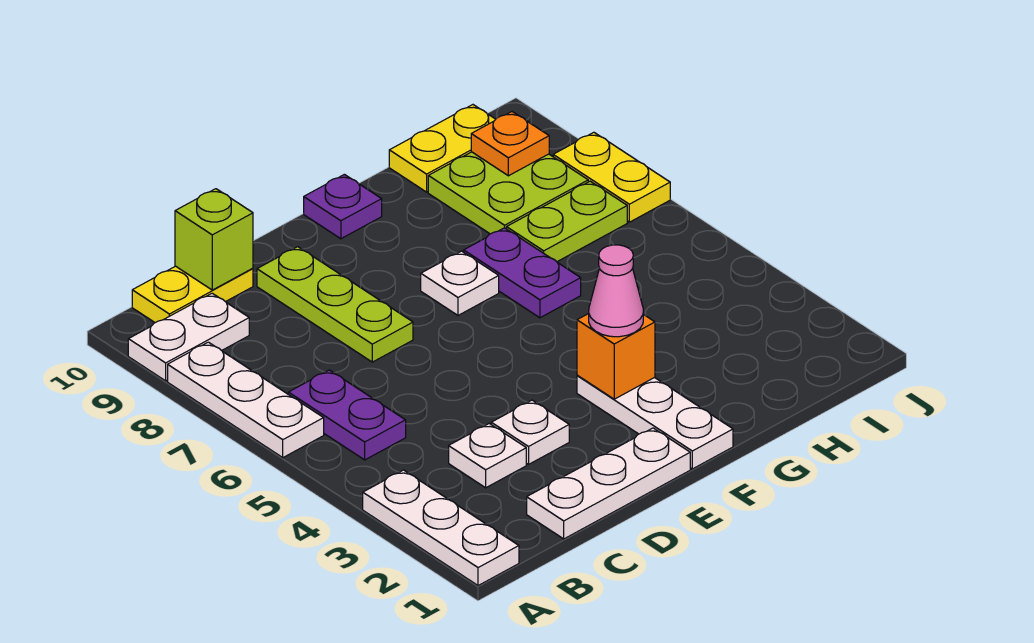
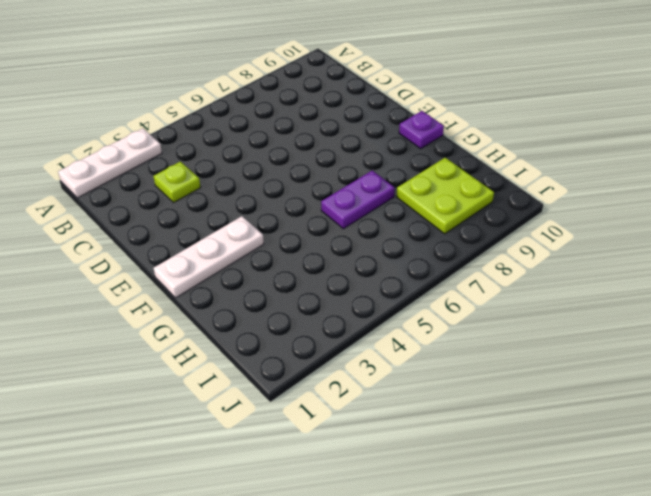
lime 1x1 plate [153,162,201,202] -> white 1x1 plate [449,424,526,488]
none -> white 1x3 plate [168,342,324,458]
none -> white 1x2 plate [128,293,249,381]
none -> purple 1x2 plate [288,370,406,460]

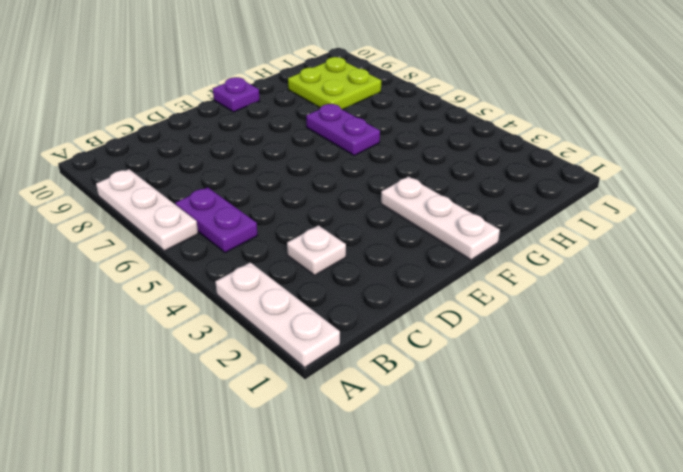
none -> white 1x2 plate [128,293,249,381]
none -> yellow 1x2 plate [132,266,253,323]
none -> white 1x3 plate [527,428,690,539]

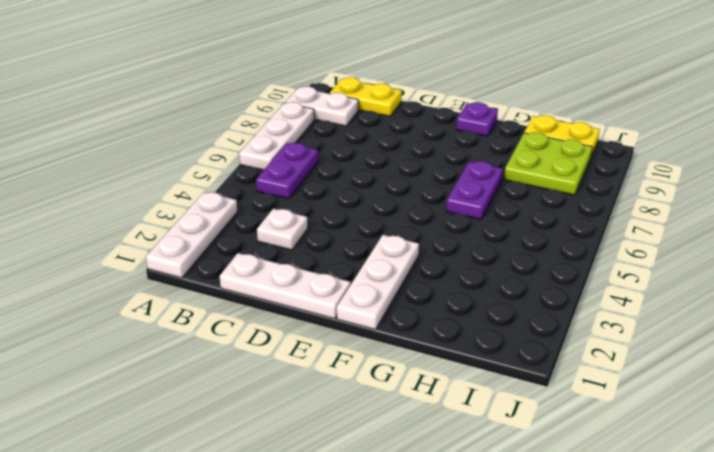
none -> white 1x1 plate [491,400,569,464]
none -> lime 1x3 plate [257,247,413,362]
none -> white 1x1 plate [421,251,499,315]

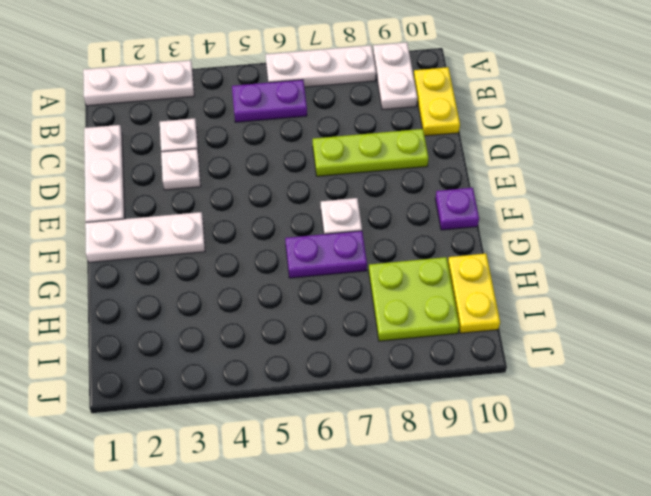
none -> lime 1x2 plate [507,181,627,262]
none -> yellow 1x2 plate [553,132,670,222]
none -> lime 1x1 brick [175,189,253,290]

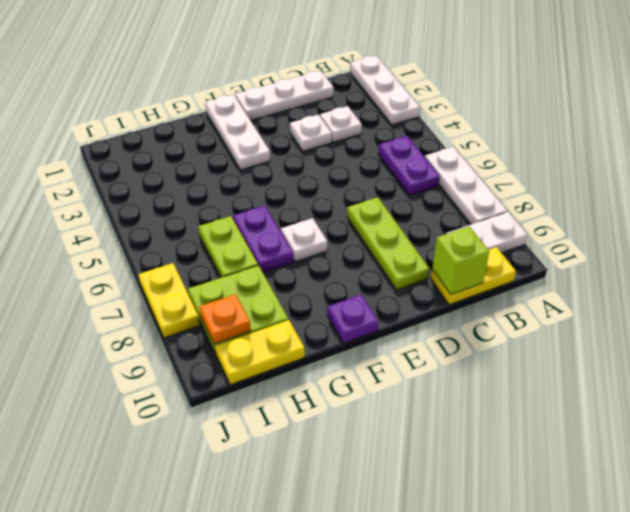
lime 1x2 plate [198,216,258,278] -> lime 1x2 plate turned to [507,181,627,262]
none -> orange 1x1 brick [577,314,655,399]
none -> pink 1x1 cone [589,245,643,337]

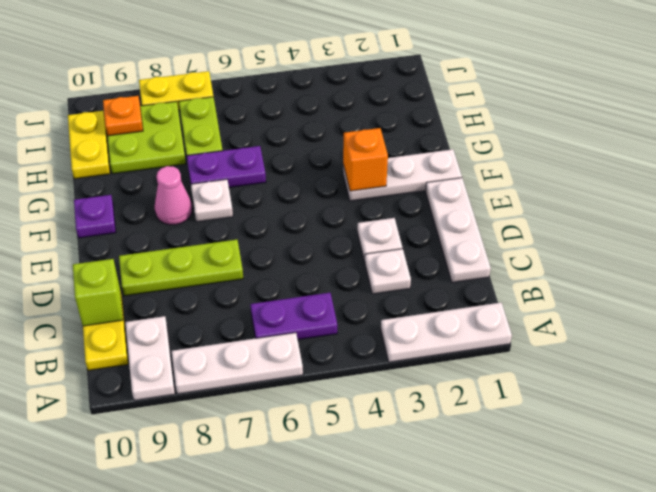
pink 1x1 cone [155,166,192,225] -> pink 1x1 cone moved to [589,245,643,337]

